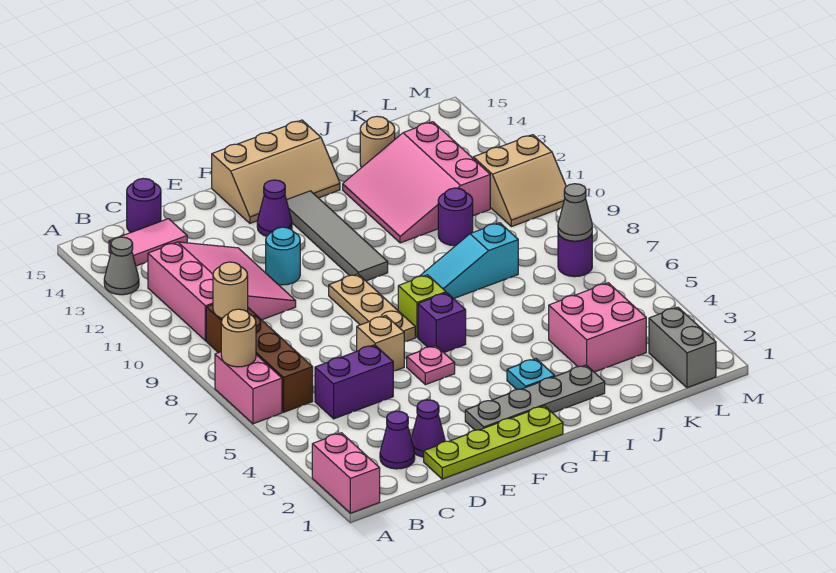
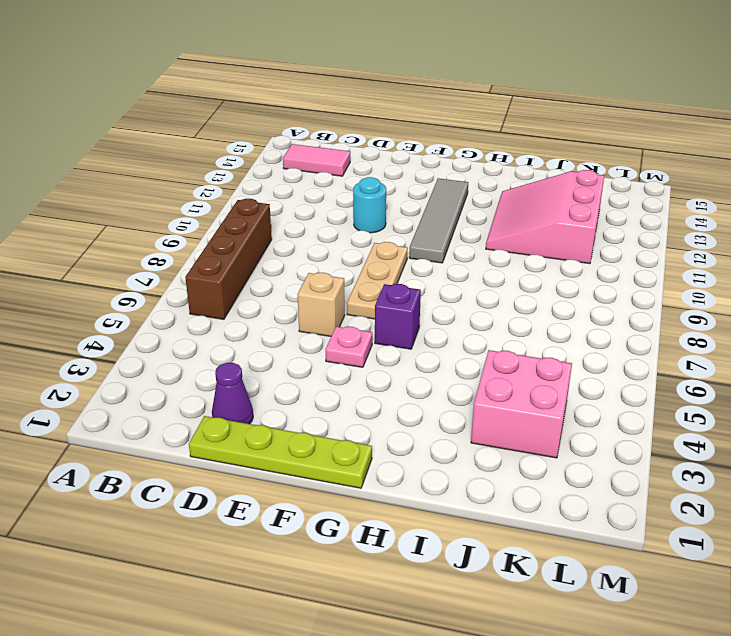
none -> pink 1x2 brick [312,433,380,513]
none -> pink 1x2 brick [215,352,282,424]
none -> grey 1x1 cone [104,237,139,295]
none -> pink 3x3 slope [148,242,296,341]

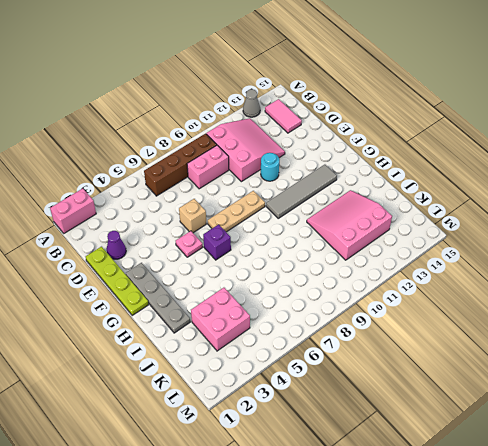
pink 3x3 slope [206,118,285,182] -> pink 3x3 slope turned to [148,242,296,341]
pink 1x2 brick [187,145,229,189] -> pink 1x2 brick moved to [215,352,282,424]
none -> purple 1x1 cone [380,411,415,469]
none -> purple 1x2 brick [315,345,393,419]
none -> purple 1x1 round brick [127,178,161,232]
none -> purple 1x1 cone [257,180,292,236]

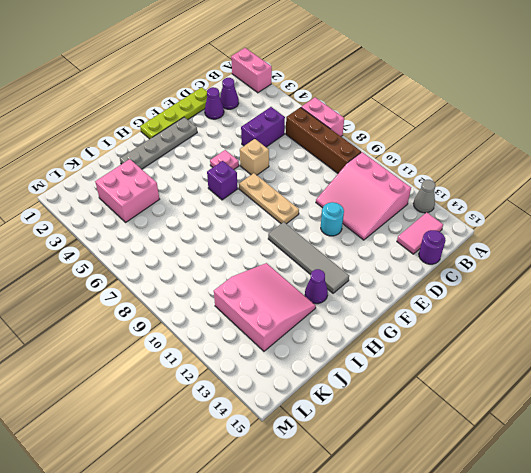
purple 1x1 cone [305,269,328,304] -> purple 1x1 cone moved to [257,180,292,236]
none -> tan 2x3 slope [212,120,340,223]
none -> lime 1x1 brick [398,275,446,337]
none -> cyan 1x1 plate [507,359,555,389]
none -> cyan 1x3 slope [420,223,518,299]

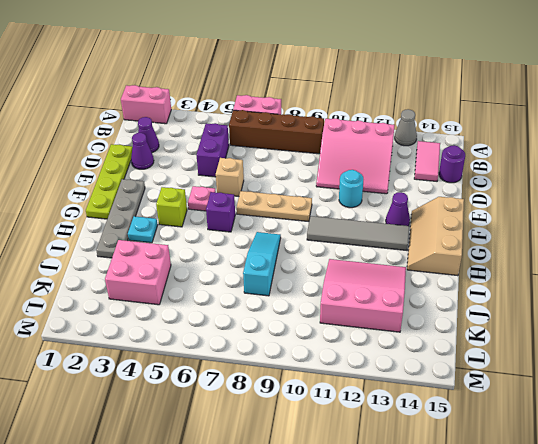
lime 1x1 brick [156,187,187,227] -> lime 1x1 brick moved to [398,275,446,337]
none -> purple 1x1 round brick [438,188,473,246]
none -> tan 1x1 round brick [360,116,395,167]
none -> grey 1x2 brick [649,307,716,388]
none -> purple 1x1 round brick [558,234,592,277]

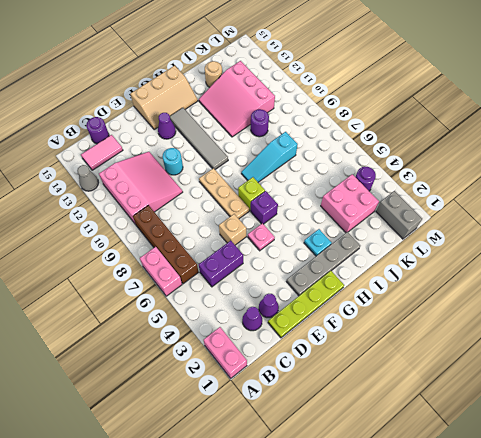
purple 1x1 round brick [356,167,376,191] -> purple 1x1 round brick moved to [558,234,592,277]
none -> tan 2x2 slope [473,135,566,227]
none -> tan 1x1 round brick [221,309,256,367]
none -> tan 1x1 round brick [213,262,248,318]
none -> grey 1x1 cone [558,184,592,241]

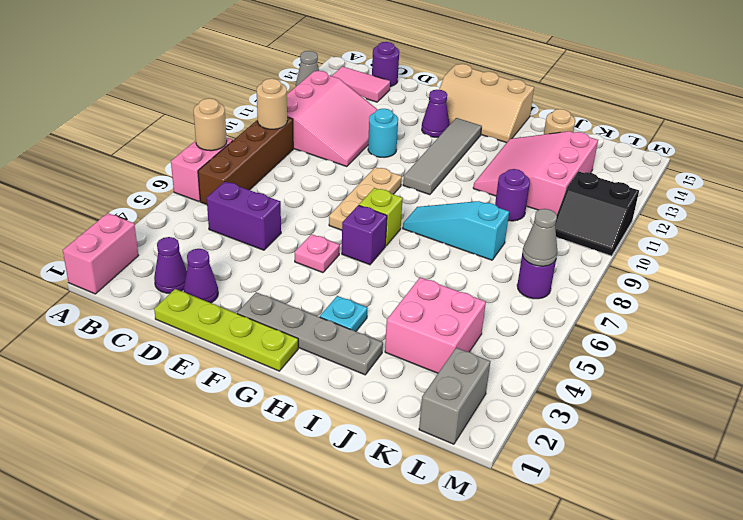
black 2x2 slope [555,171,639,256] -> tan 2x2 slope [473,135,566,227]
none -> tan 1x1 brick [357,316,404,371]

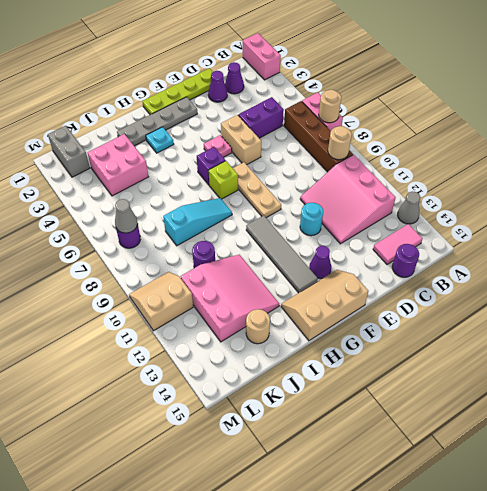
tan 1x2 brick [221,115,261,165] -> tan 1x1 brick [357,316,404,371]

